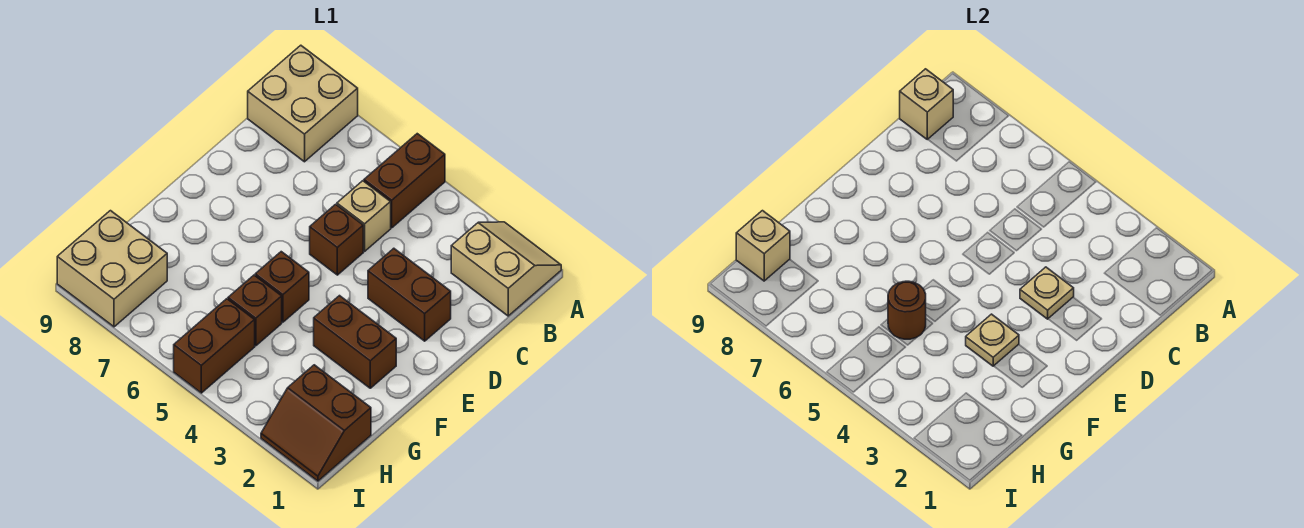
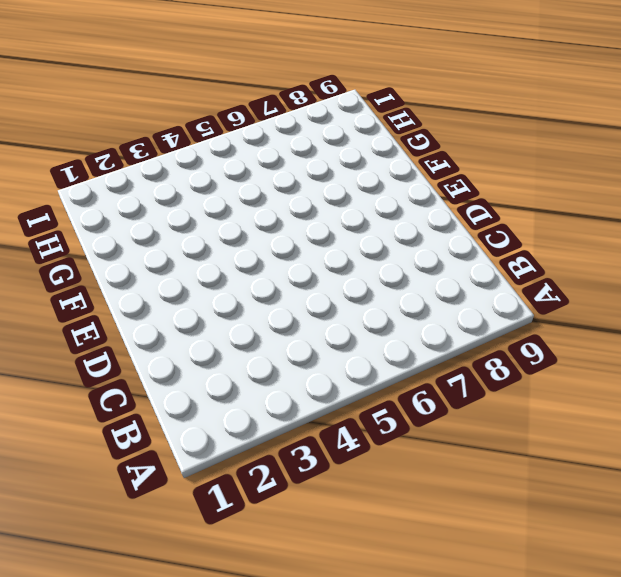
none -> tan 2x2 slope [451,222,561,316]
none -> brown 1x2 brick [364,134,445,228]
none -> tan 2x2 brick [248,45,358,162]

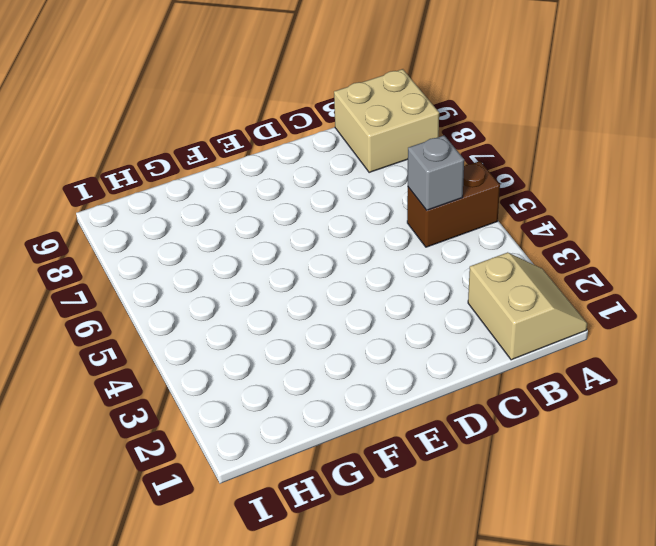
grey 1x1 brick [408,135,464,210] -> none
none -> tan 1x1 brick [337,181,391,251]
none -> brown 1x2 brick [368,248,451,341]
none -> brown 1x1 brick [310,204,363,275]

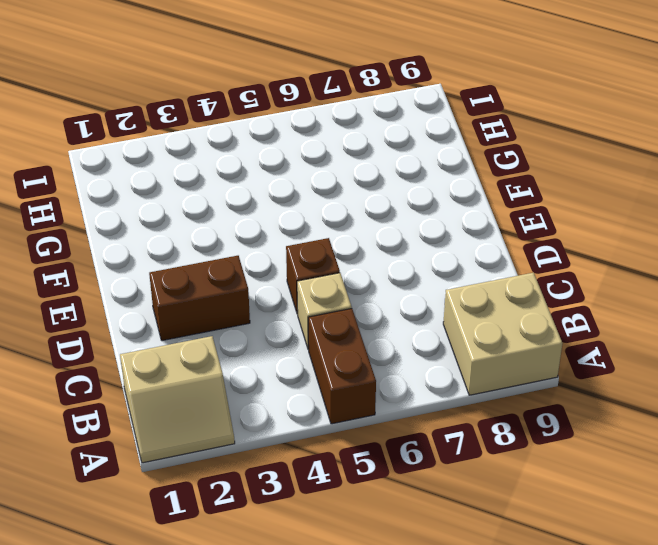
none -> brown 1x2 brick [314,296,396,388]
none -> brown 1x1 brick [255,252,309,322]
none -> brown 1x1 brick [228,275,282,346]

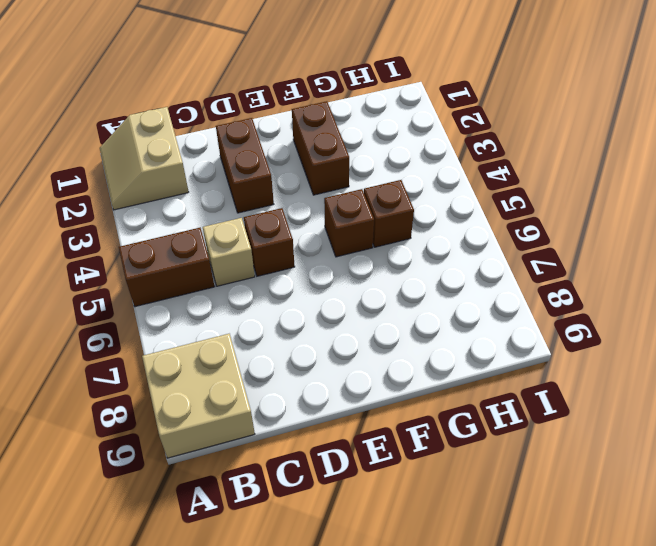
none -> brown 2x2 slope [261,365,371,481]
none -> brown 1x2 brick [174,299,255,393]
none -> tan 2x2 brick [57,211,167,327]

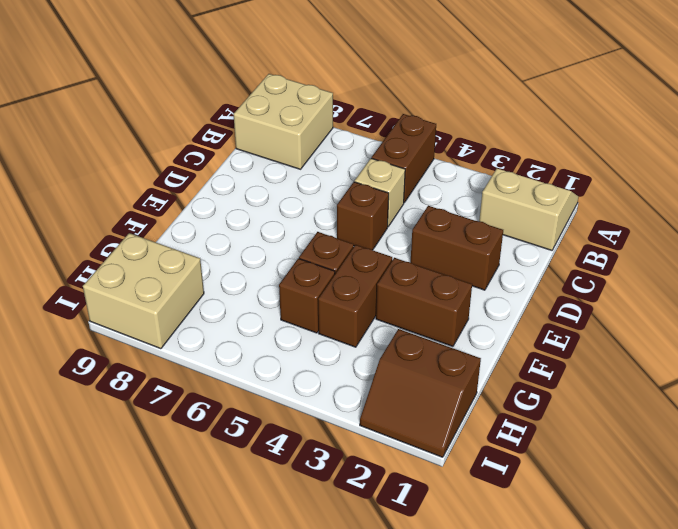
brown 1x2 brick [318,245,392,347] -> brown 1x2 brick moved to [174,299,255,393]
none -> tan 1x1 brick [900,69,953,140]
none -> tan 1x1 plate [1020,267,1074,319]
none -> tan 1x1 plate [966,314,1019,366]

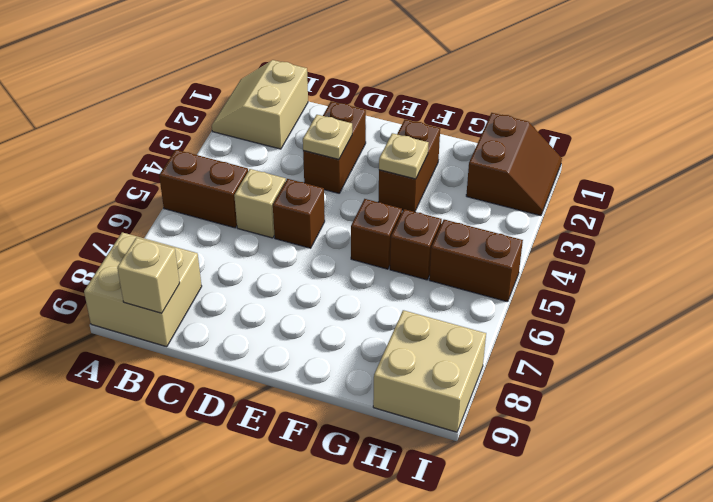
none -> brown 1x1 round brick [888,281,926,339]
none -> tan 1x1 brick [736,211,790,281]

